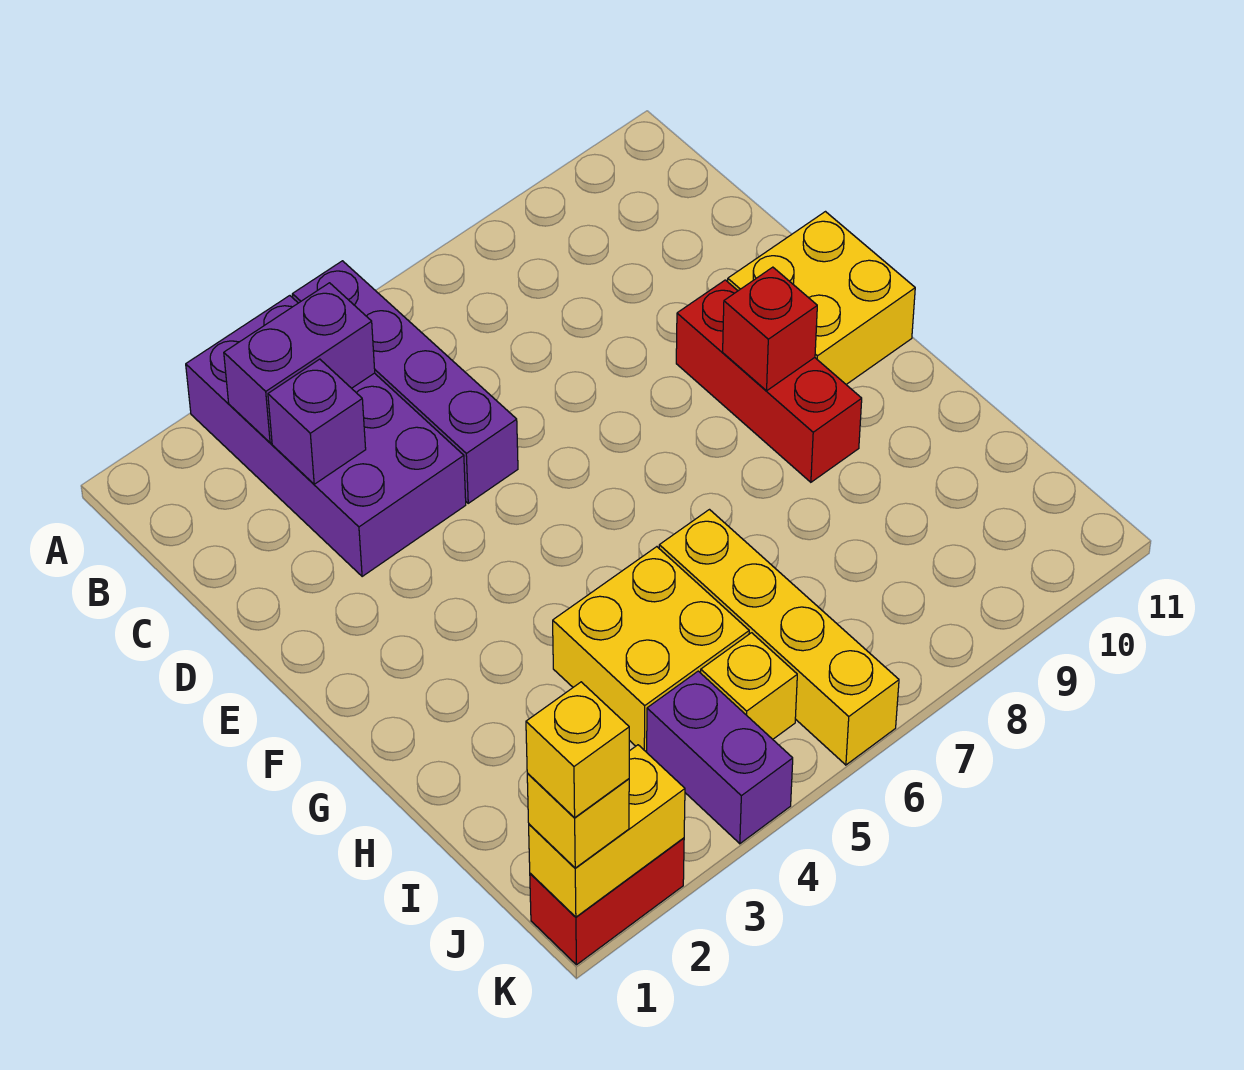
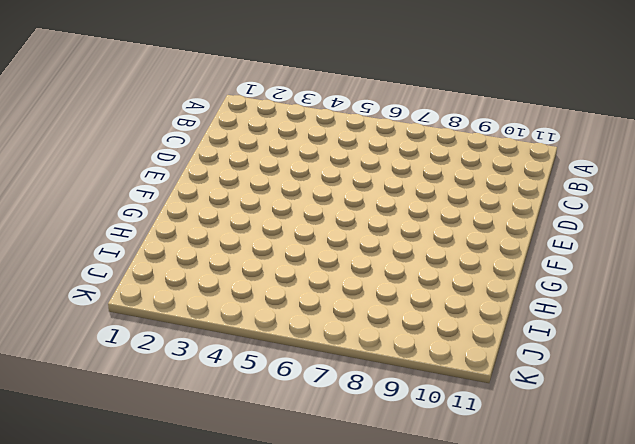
none -> purple 2x4 brick [186,296,466,577]
none -> purple 1x4 brick [292,261,518,503]
none -> red 1x3 brick [676,280,862,482]

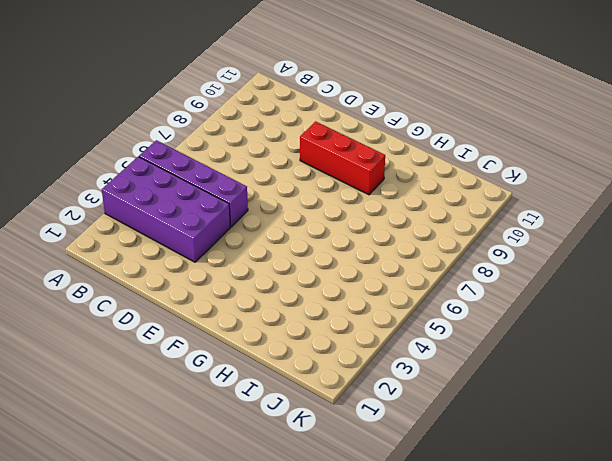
none -> yellow 2x2 brick [728,212,915,384]
none -> yellow 2x2 brick [553,547,749,752]
none -> yellow 1x4 brick [659,510,899,765]

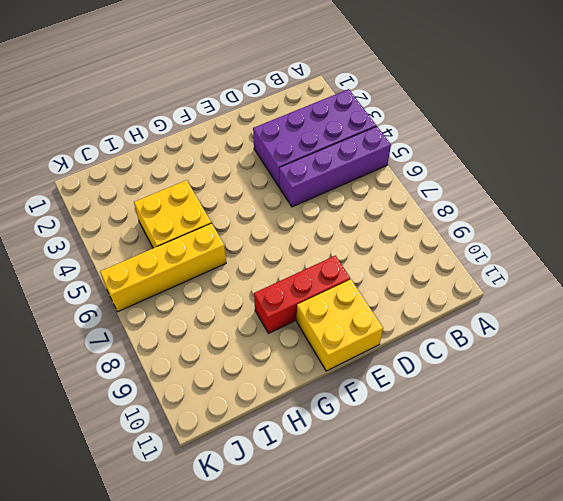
none -> purple 1x2 brick [647,671,793,844]
none -> yellow 1x1 brick [701,633,797,739]
none -> red 1x2 brick [530,838,684,965]

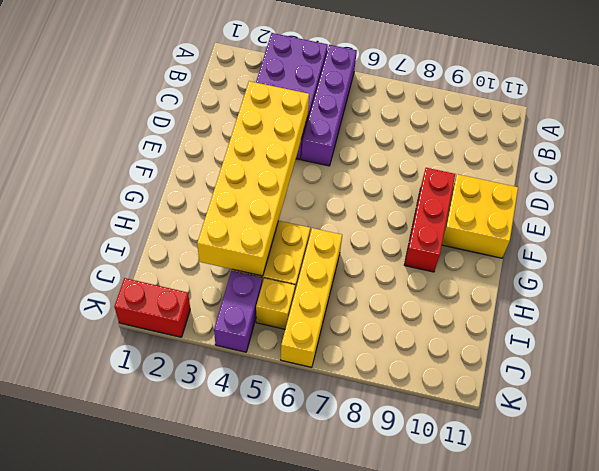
yellow 2x6 brick [197,81,309,276] -> none
none -> purple 1x2 brick [224,283,375,443]
none -> purple 1x1 brick [268,359,366,484]
none -> red 1x1 brick [723,267,817,391]

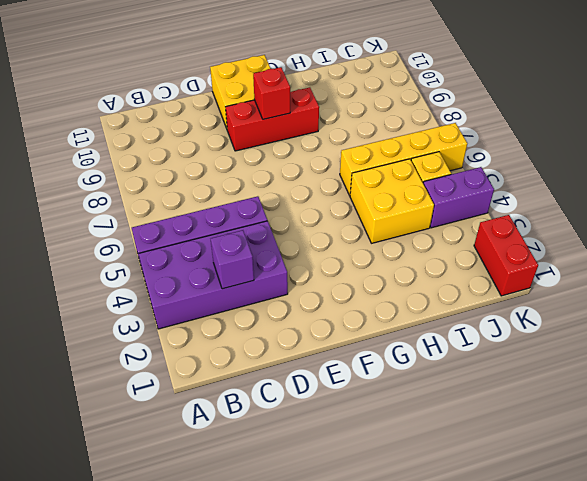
none -> purple 1x2 brick [224,283,375,443]
none -> yellow 1x2 brick [529,745,685,917]
none -> yellow 1x1 brick [527,773,629,868]

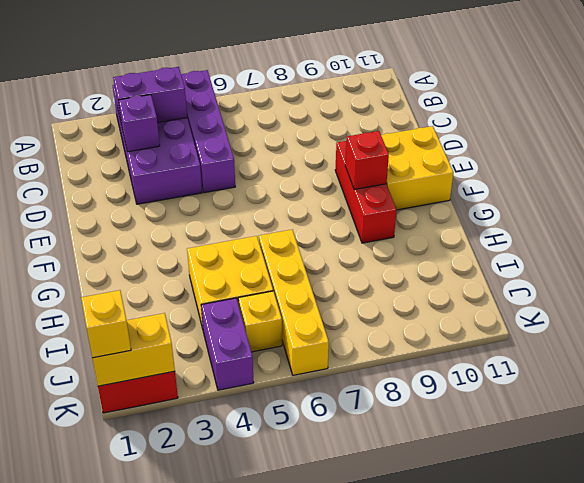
none -> yellow 1x1 brick [526,682,629,818]

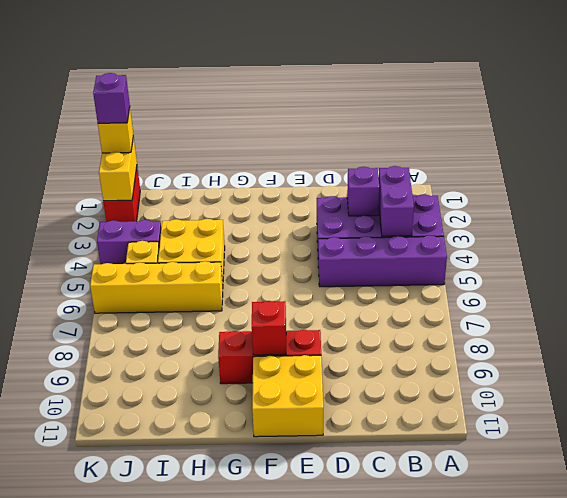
purple 1x1 brick [93,73,130,123] -> yellow 1x1 brick [526,682,629,818]

